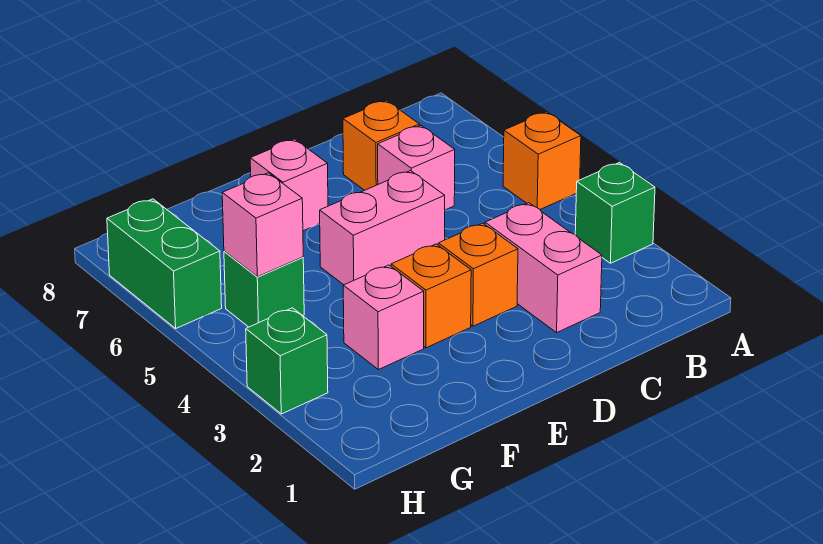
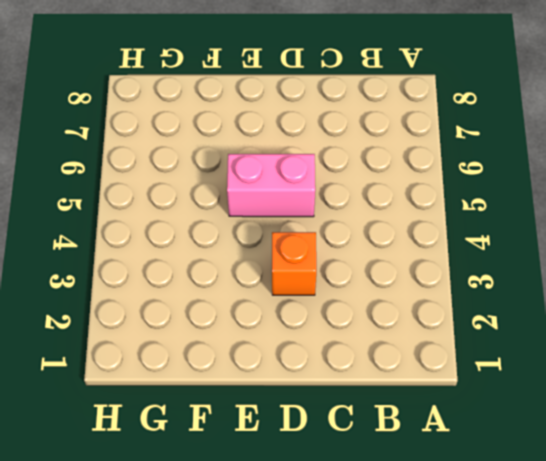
none -> green 1x1 brick [575,163,655,263]
none -> orange 1x1 brick [503,112,581,209]
none -> pink 1x2 brick [485,203,602,333]

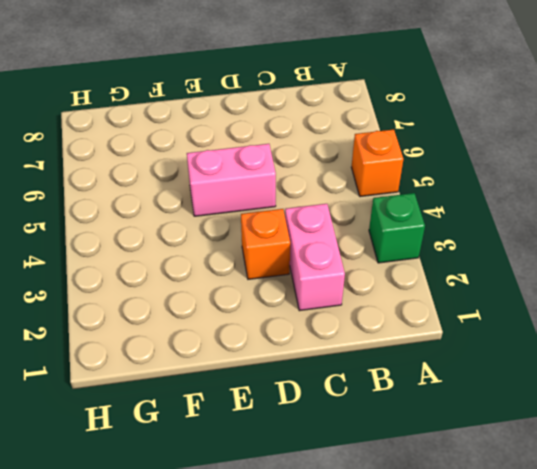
none -> pink 1x1 brick [378,126,455,210]
none -> orange 1x1 brick [343,100,419,190]
none -> orange 1x1 brick [391,244,471,348]

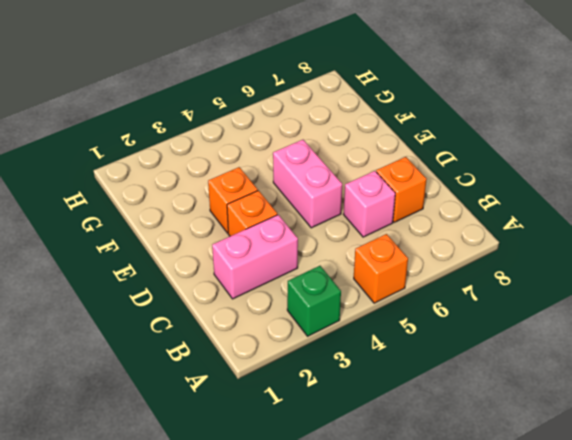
none -> pink 1x1 brick [250,139,328,231]
none -> pink 1x1 brick [343,265,424,370]
none -> green 1x1 brick [224,251,304,327]

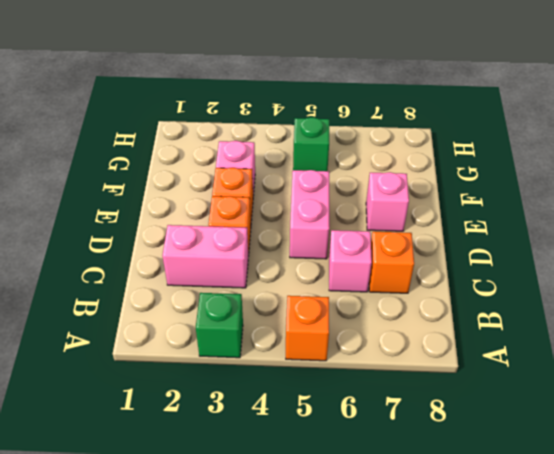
none -> green 1x1 brick [246,308,328,414]
none -> green 1x2 brick [107,199,222,328]
none -> pink 1x1 brick [222,173,303,277]

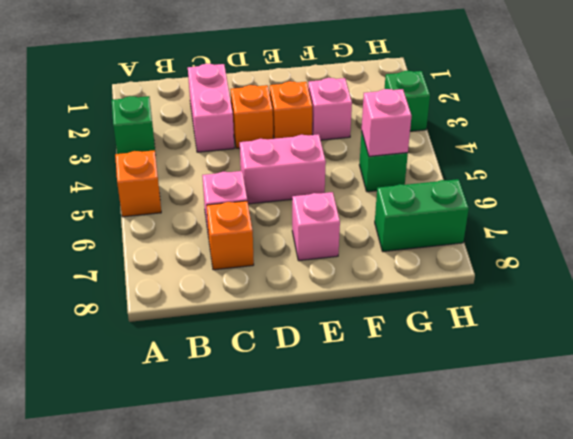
green 1x2 brick [375,179,469,252] -> green 1x2 brick turned to [107,199,222,328]

